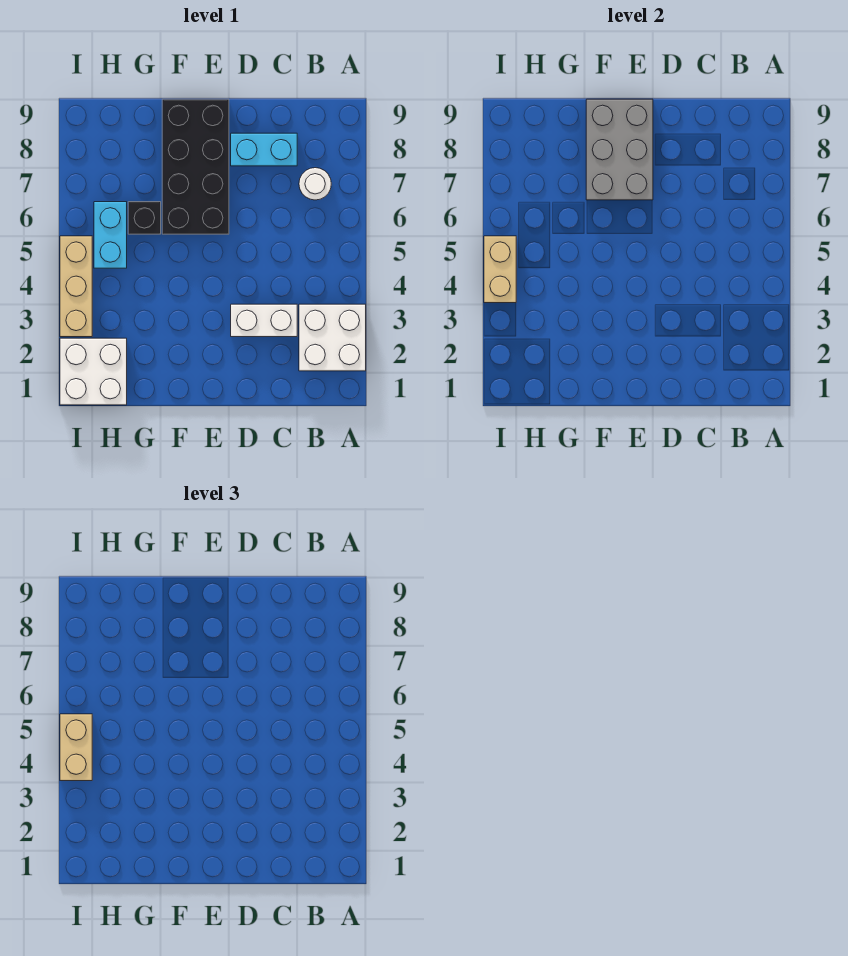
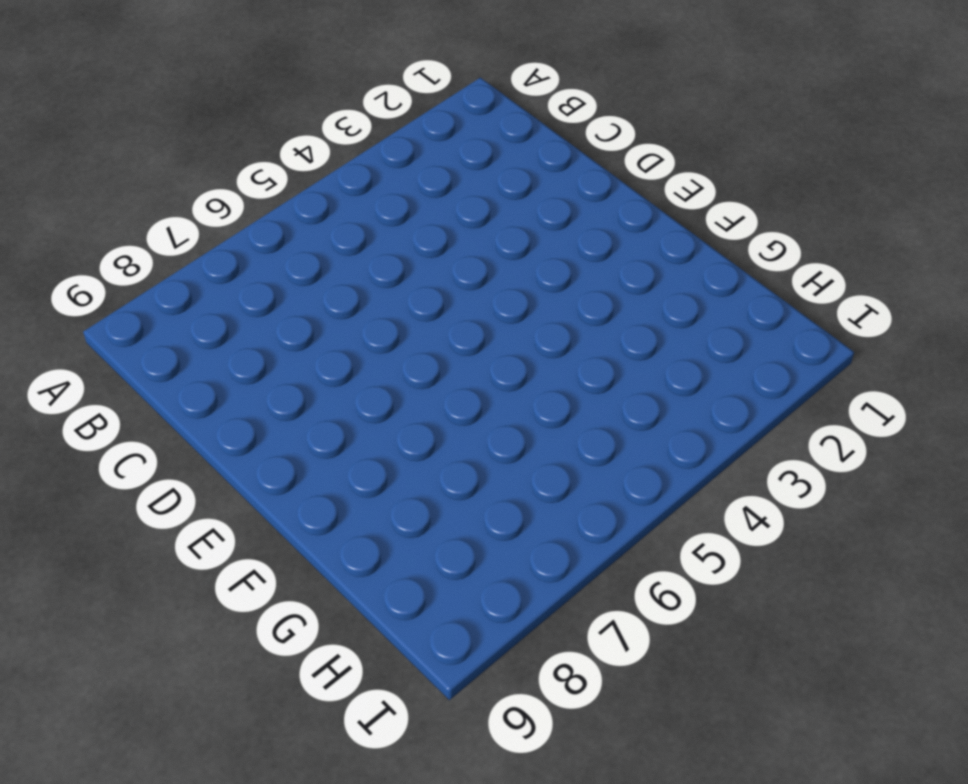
none -> white 2x2 brick [299,304,366,371]
none -> white 1x1 round brick [299,168,331,200]
none -> white 1x2 brick [231,304,297,337]

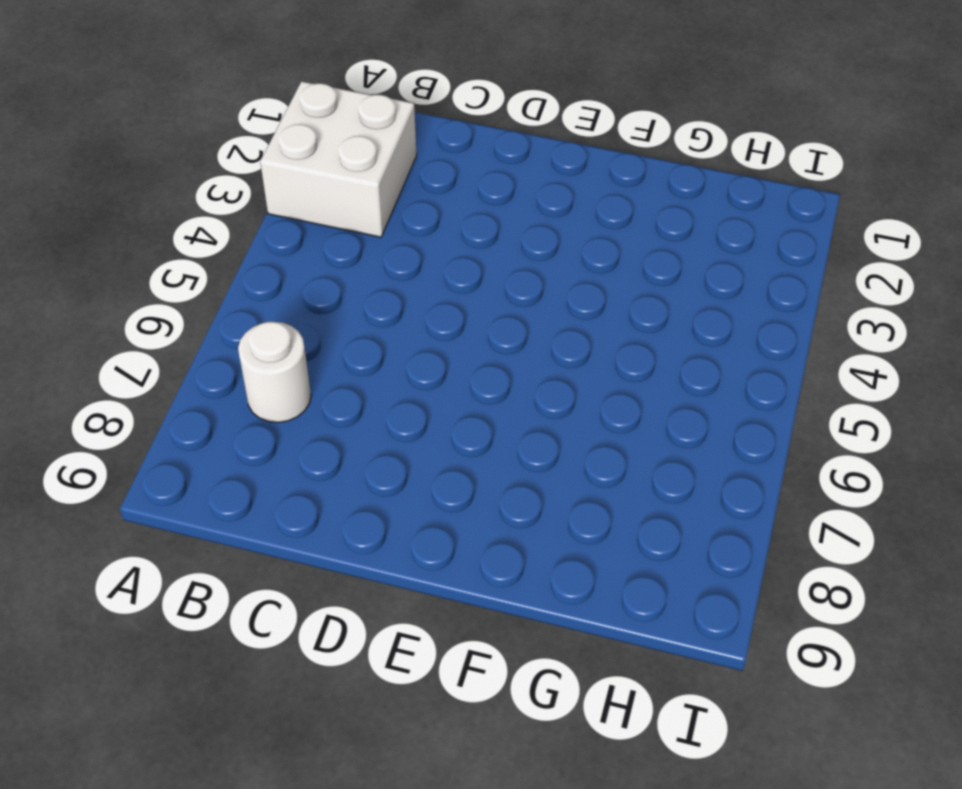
none -> white 1x2 brick [231,304,297,337]
none -> cyan 1x2 brick [231,133,297,166]
none -> black 2x4 brick [162,99,229,234]

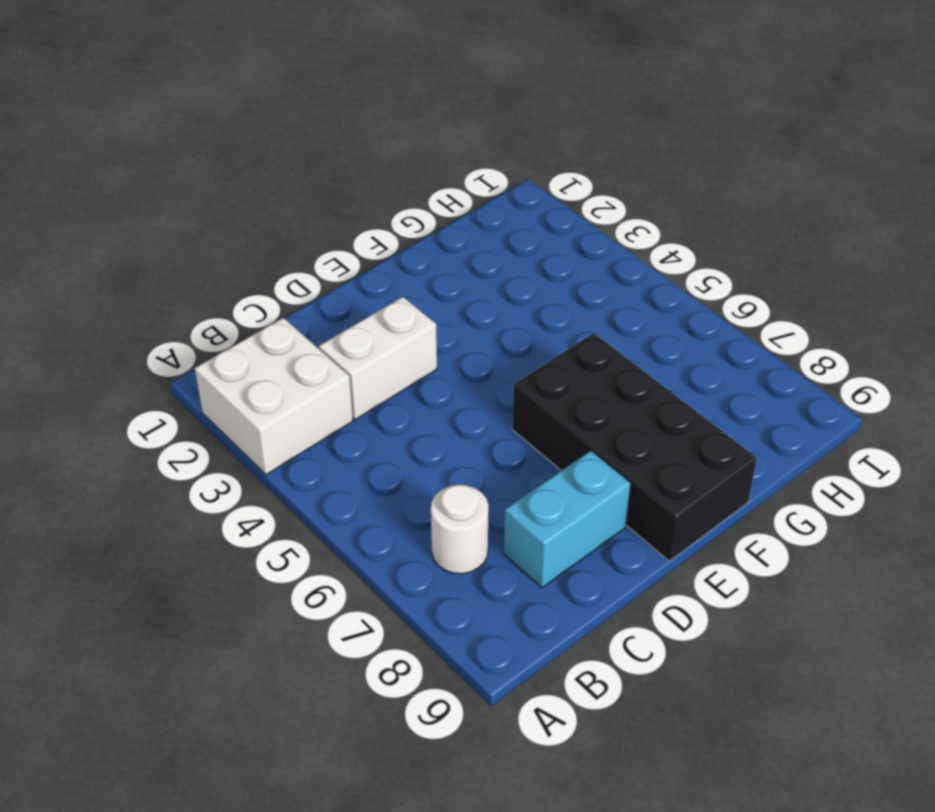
none -> black 1x1 brick [128,202,161,234]
none -> white 2x2 brick [60,338,127,405]
none -> cyan 1x2 brick [94,202,127,268]

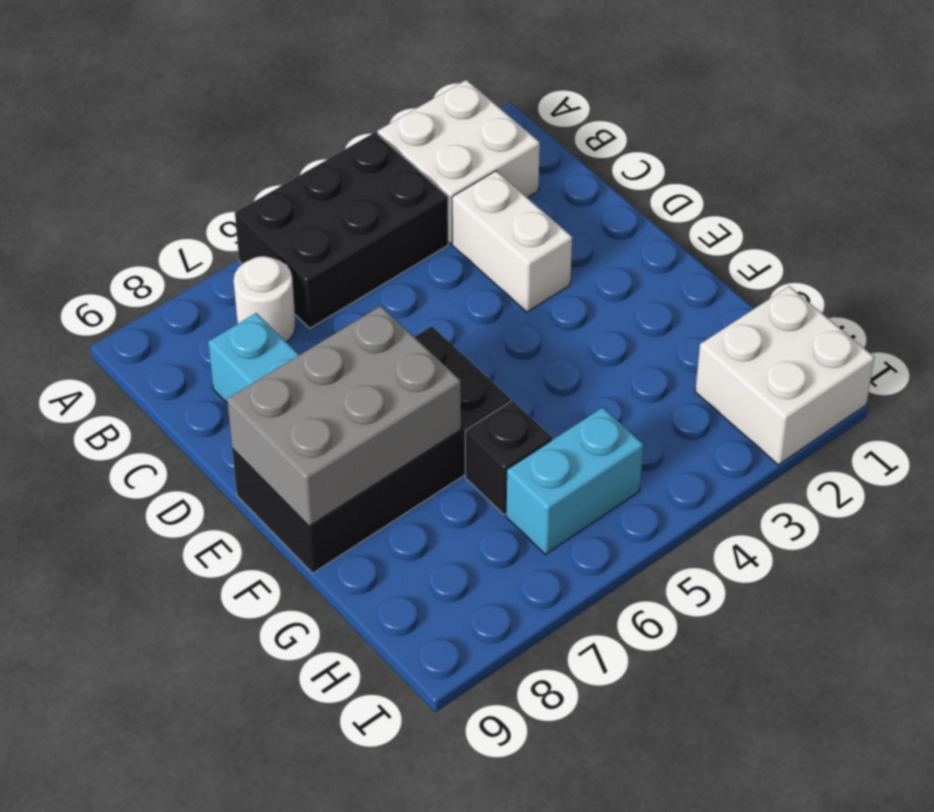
black 2x3 brick [235,132,448,328] -> none
none -> tan 1x3 brick [60,236,92,337]
none -> tan 1x2 brick [484,236,516,303]
none -> tan 1x2 brick [60,714,92,781]

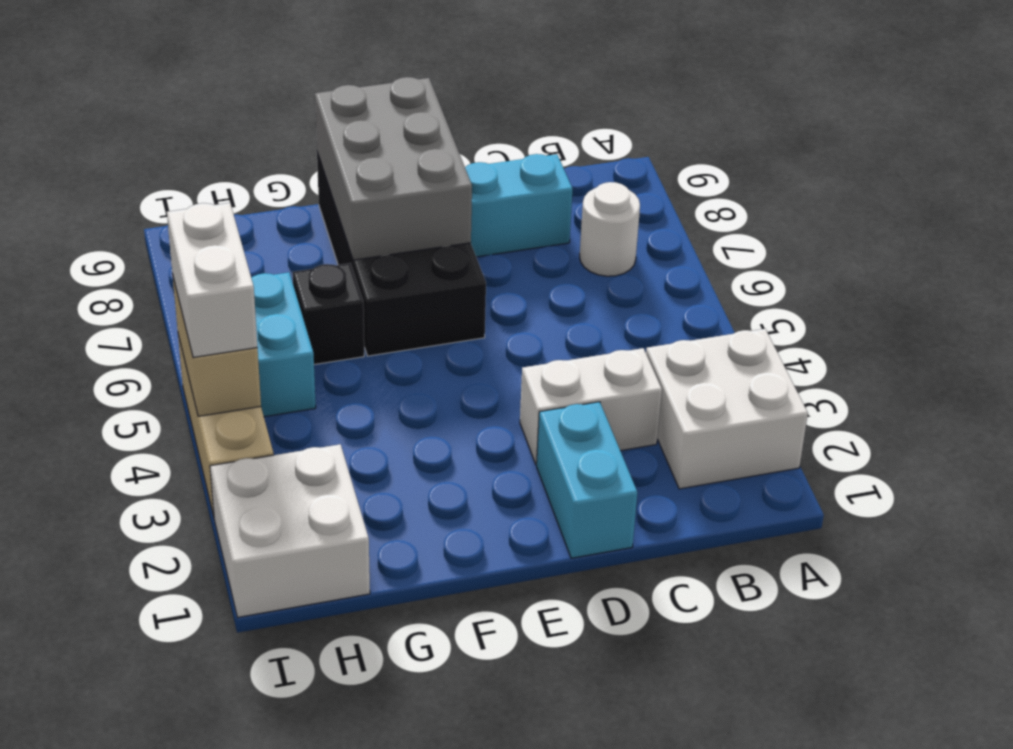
cyan 1x2 brick [537,402,637,558] -> none
white 1x2 brick [167,203,257,358] -> tan 1x2 brick [60,714,92,781]

